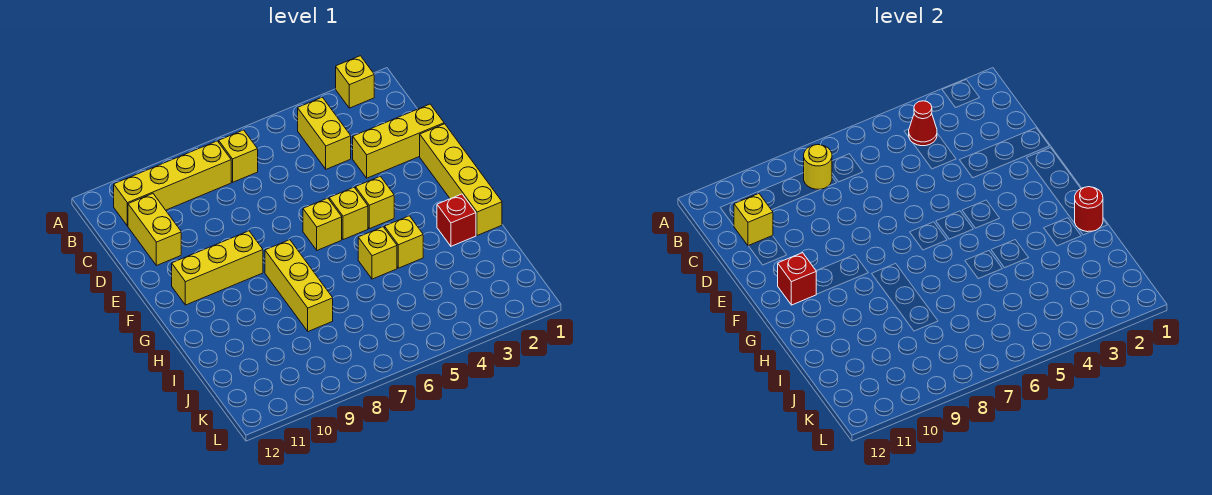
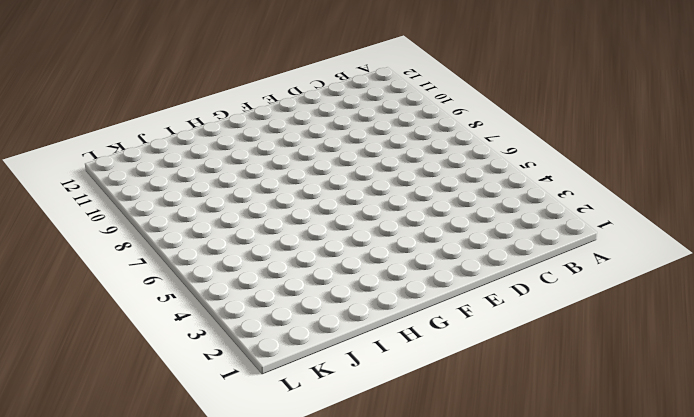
none -> yellow 1x1 brick [336,56,374,108]
none -> yellow 1x2 brick [298,97,351,169]
none -> yellow 1x1 brick [219,130,258,182]

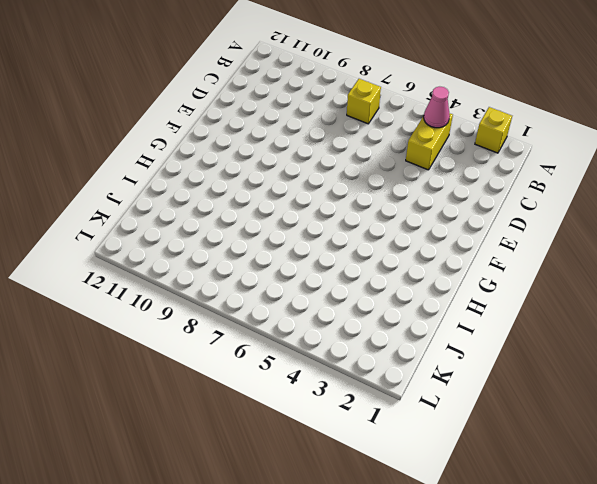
pink 1x1 cone [424,87,450,128] -> red 1x1 cone [909,101,937,146]
none -> yellow 1x4 brick [114,141,231,226]
none -> yellow 1x2 brick [128,194,181,266]
none -> yellow 1x3 brick [353,104,444,178]

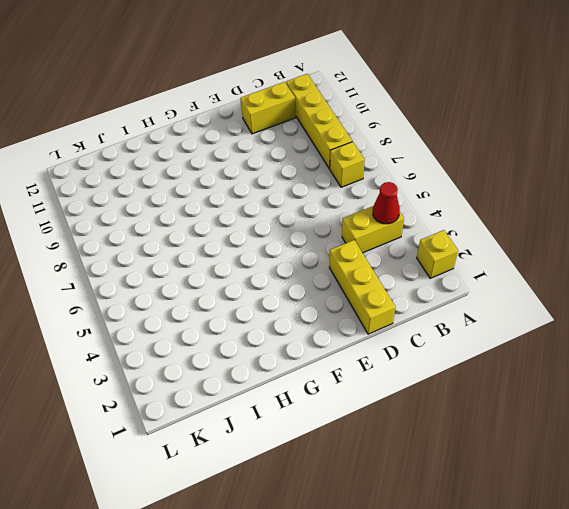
none -> yellow 1x4 brick [420,124,502,236]
none -> yellow 1x1 brick [356,176,394,229]
none -> yellow 1x1 brick [329,187,368,240]

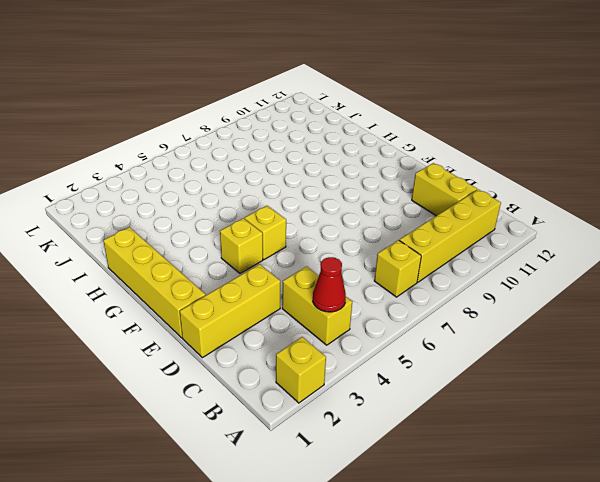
none -> yellow 1x1 brick [303,198,342,250]
none -> yellow 1x3 brick [172,231,263,305]
none -> yellow 1x3 brick [265,240,333,331]

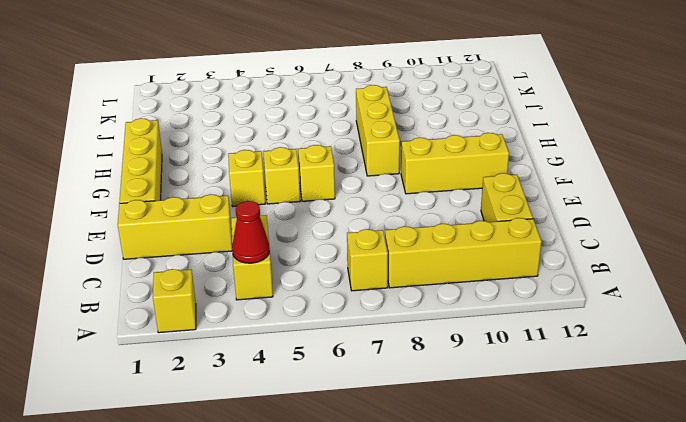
none -> red 1x1 brick [437,194,476,246]
none -> yellow 1x1 brick [385,216,423,268]
none -> yellow 1x1 brick [358,227,397,279]

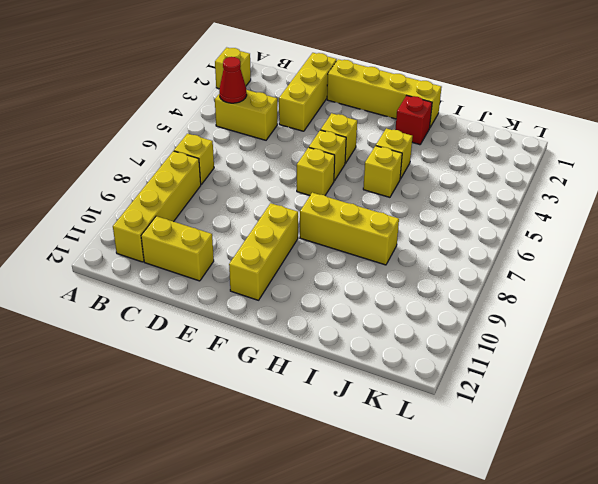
none -> yellow 1x1 round brick [804,145,832,189]
none -> yellow 1x1 brick [734,194,773,246]
none -> red 1x1 brick [778,253,816,305]

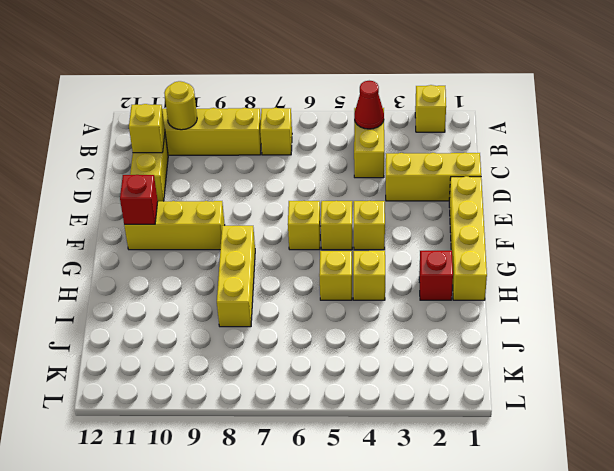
yellow 1x1 round brick [164,81,197,130] -> yellow 1x1 round brick moved to [804,145,832,189]
none -> red 1x1 round brick [1075,187,1103,232]

